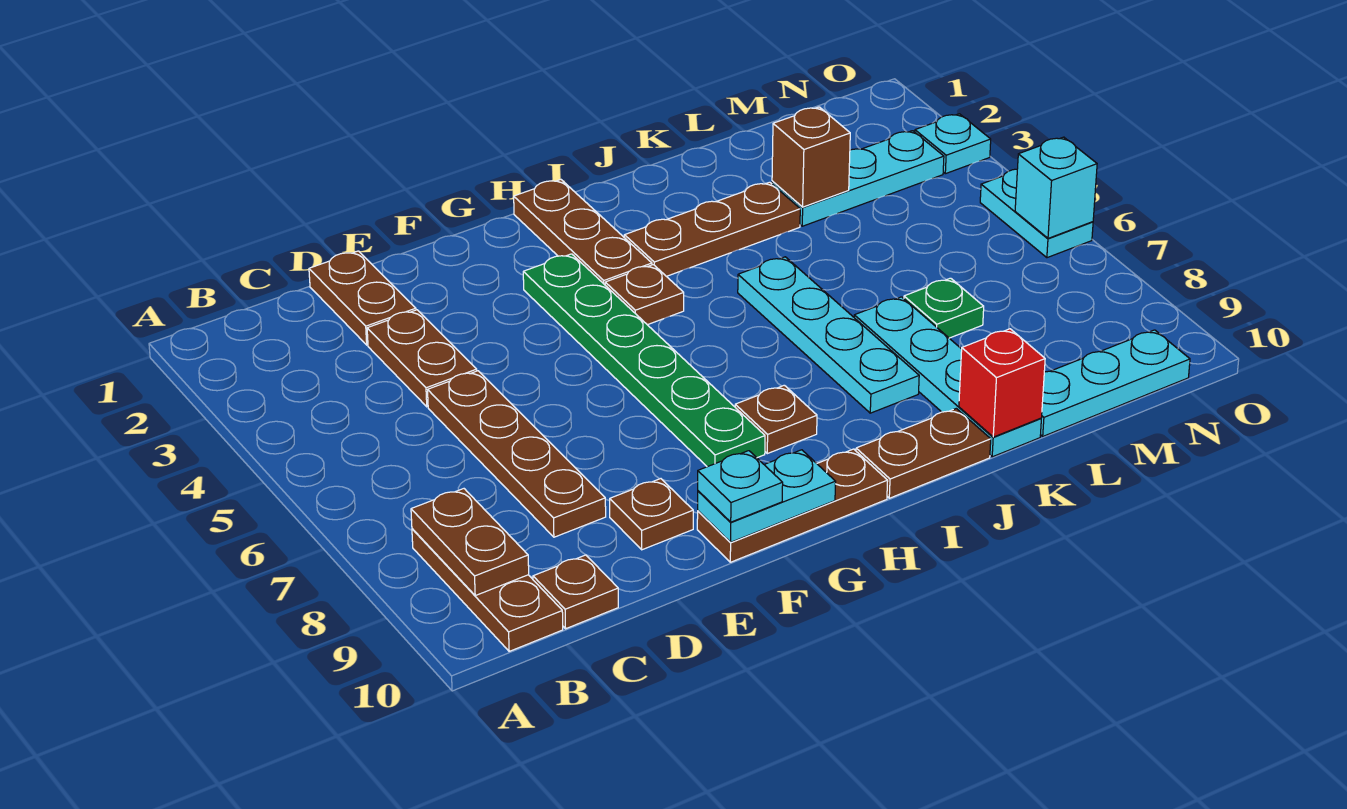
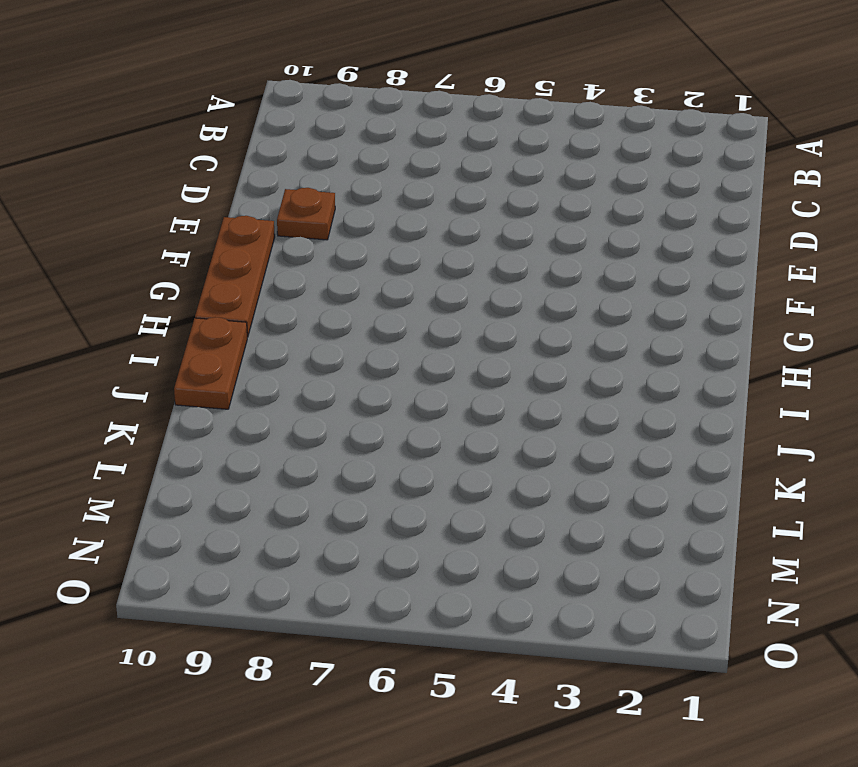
none -> brown 1x3 plate [412,529,563,651]
none -> brown 1x1 plate [533,555,618,629]
none -> brown 1x2 plate [309,251,416,345]

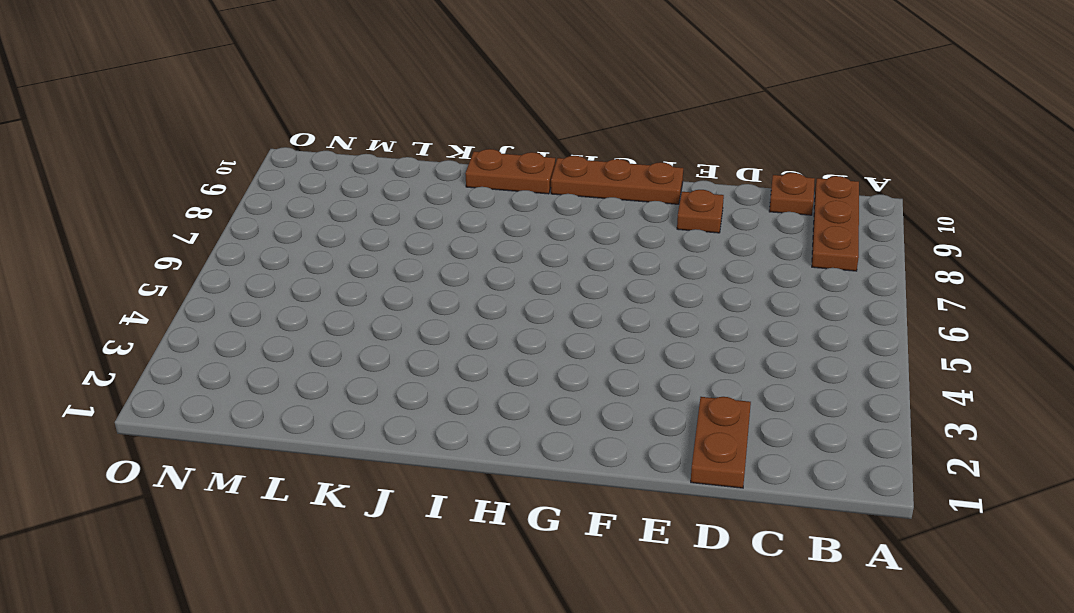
none -> brown 1x2 plate [367,310,477,407]
none -> brown 1x4 plate [428,371,606,537]
none -> green 1x6 plate [523,254,765,467]

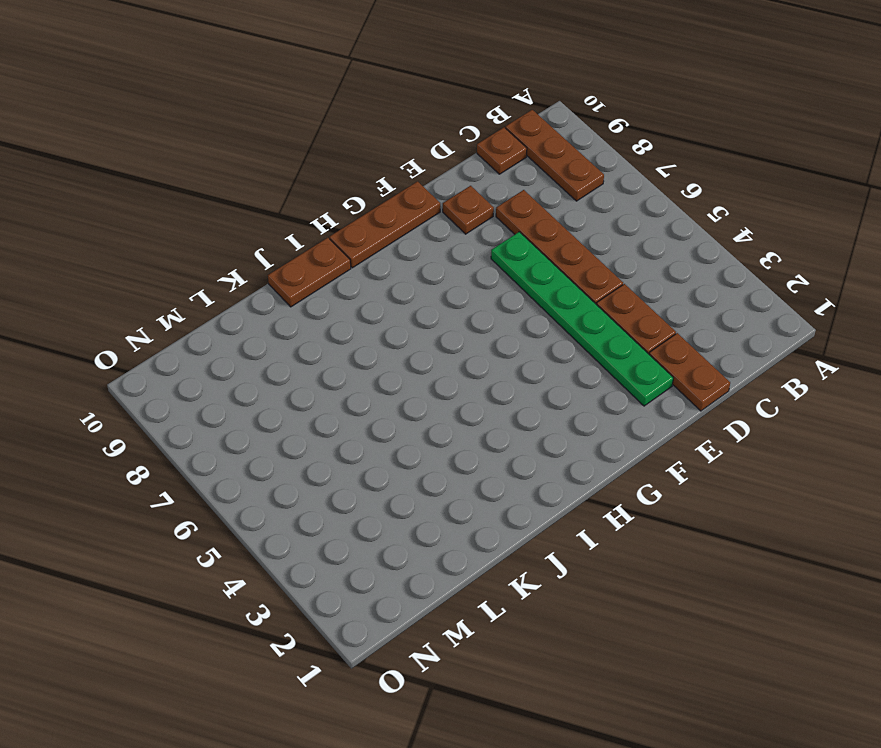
green 1x6 plate [491,232,673,406] -> green 1x6 plate moved to [523,254,765,467]
none -> brown 1x3 plate [514,180,652,285]
none -> brown 1x1 plate [605,265,684,325]
none -> brown 1x1 plate [735,385,817,454]

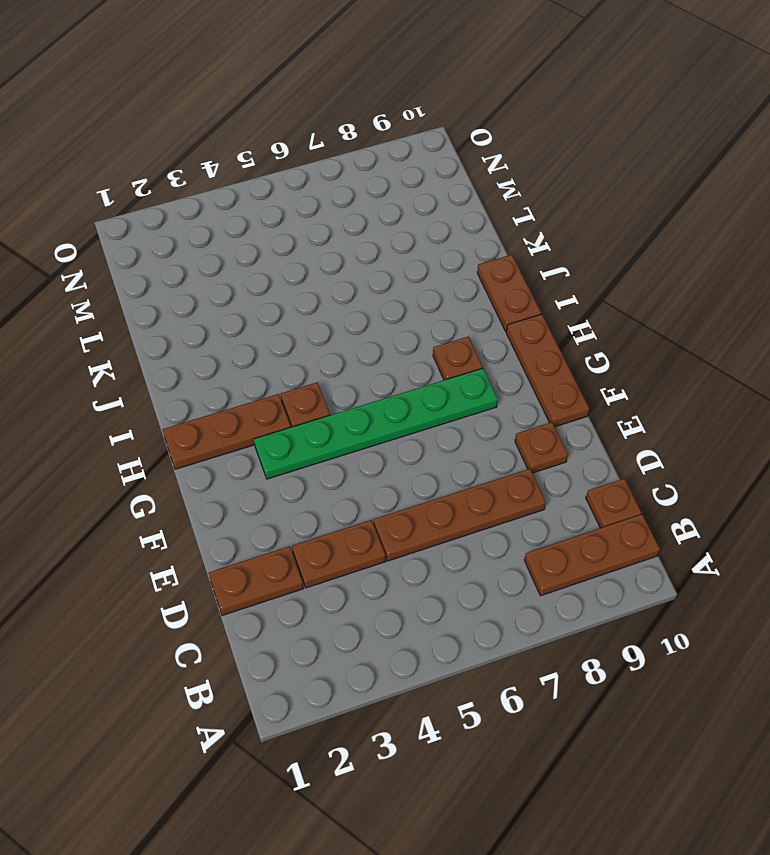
none -> brown 1x3 plate [624,182,800,276]
none -> cyan 1x4 plate [738,257,919,413]
none -> cyan 1x4 plate [854,297,1041,457]

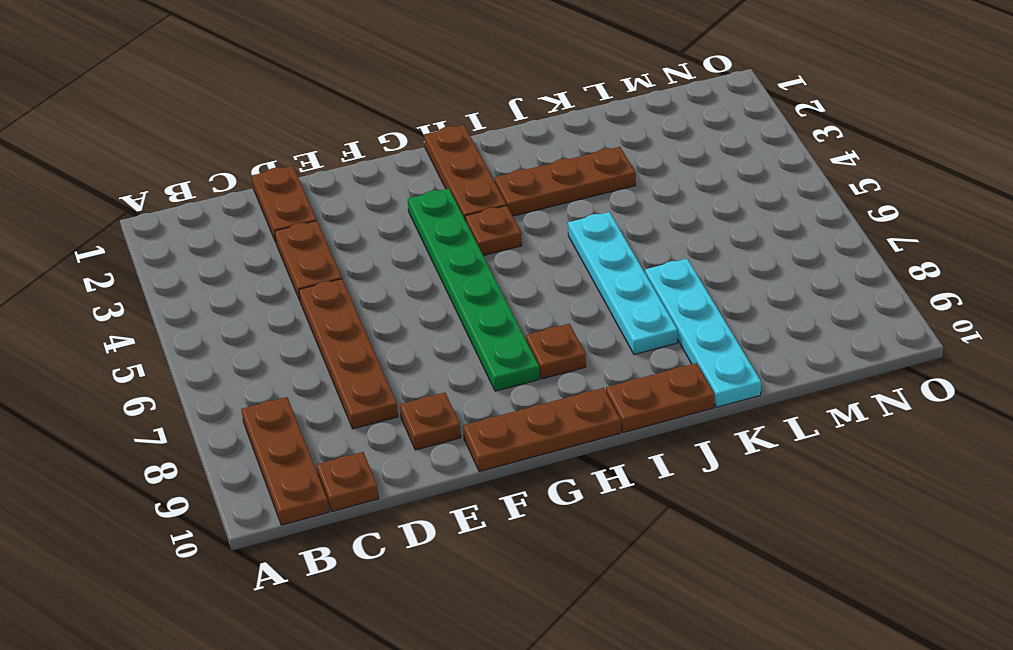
none -> cyan 1x3 plate [772,131,944,226]
none -> green 1x1 plate [904,278,984,338]
none -> cyan 1x3 plate [1041,330,1190,436]

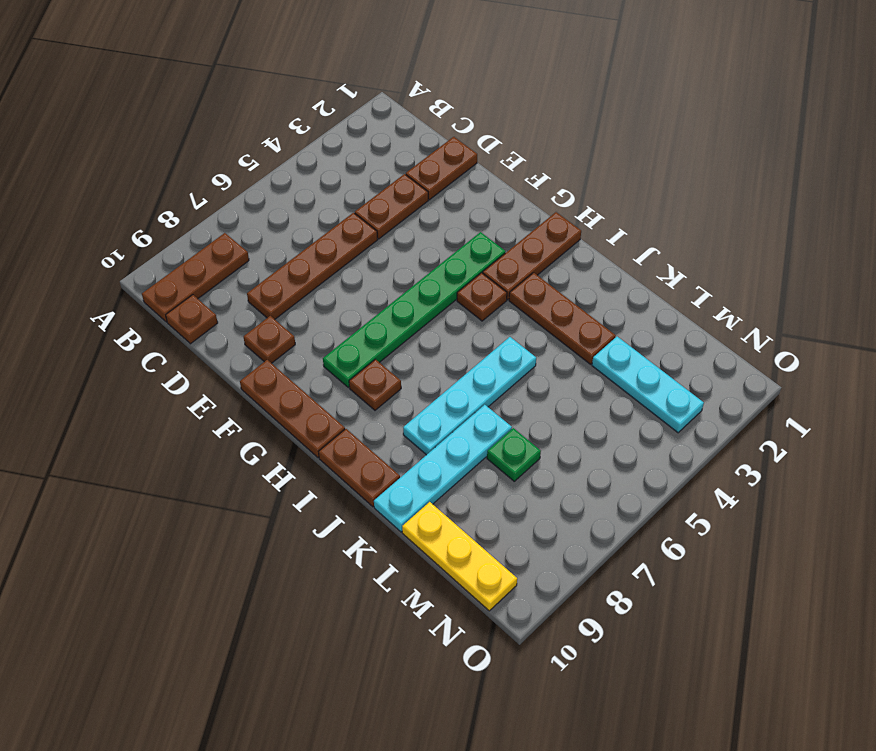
yellow 1x3 plate [402,502,517,611] -> cyan 1x3 plate [1041,330,1190,436]
none -> cyan 1x1 plate [915,114,991,174]
none -> cyan 1x2 plate [980,169,1093,258]
none -> brown 1x2 plate [411,489,529,596]

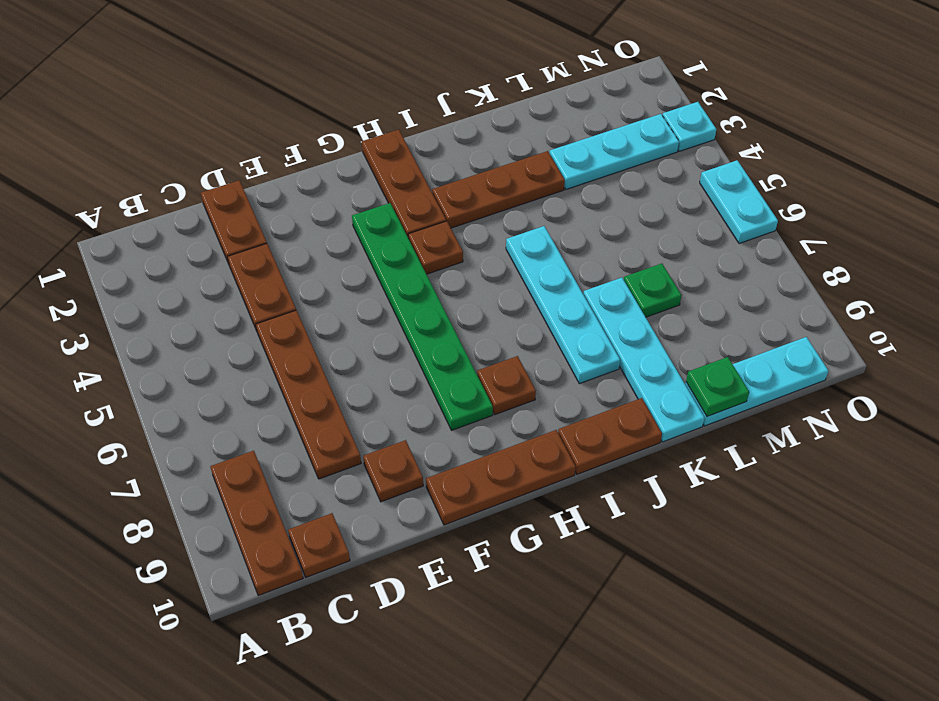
green 1x1 plate [686,357,749,416] -> none
none -> brown 1x2 plate [411,489,529,596]
none -> cyan 1x2 plate [698,450,836,542]
none -> red 1x1 brick [959,329,1045,437]

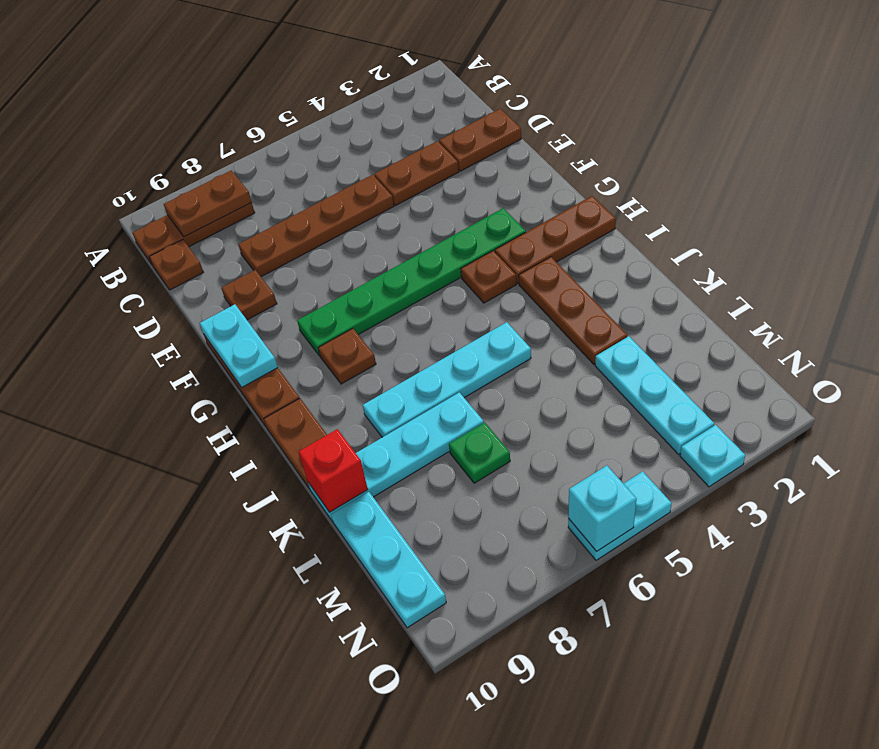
none -> brown 1x1 brick [772,107,850,207]
none -> cyan 1x1 plate [698,451,783,522]

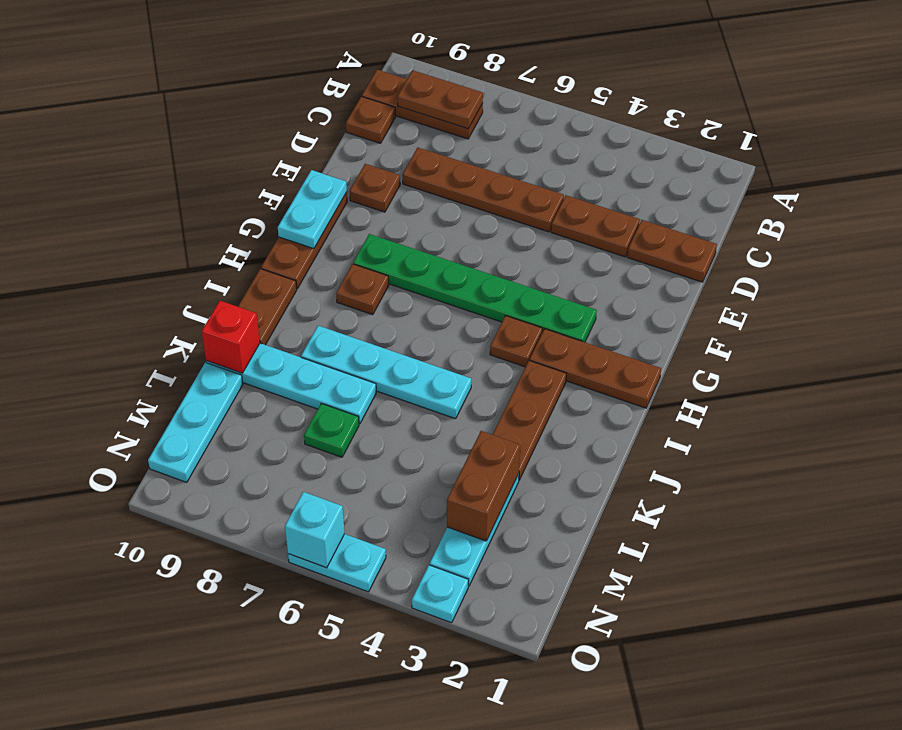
brown 1x2 brick [447,431,520,541] -> brown 1x1 brick [772,107,850,207]
none -> cyan 1x1 plate [698,451,783,522]

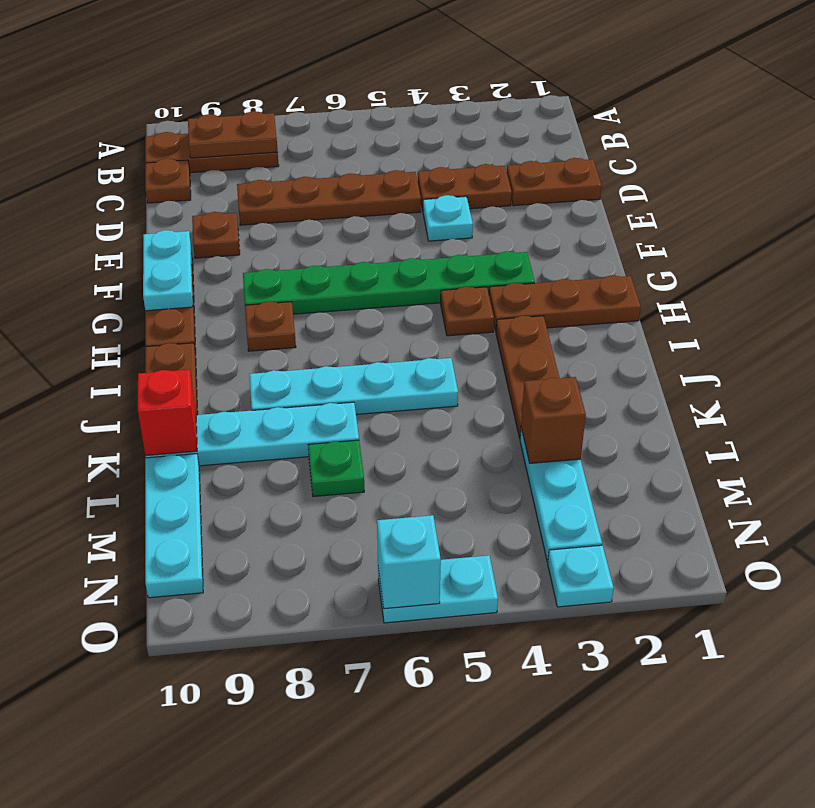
cyan 1x1 plate [423,195,473,241] -> cyan 1x1 plate moved to [698,451,783,522]

